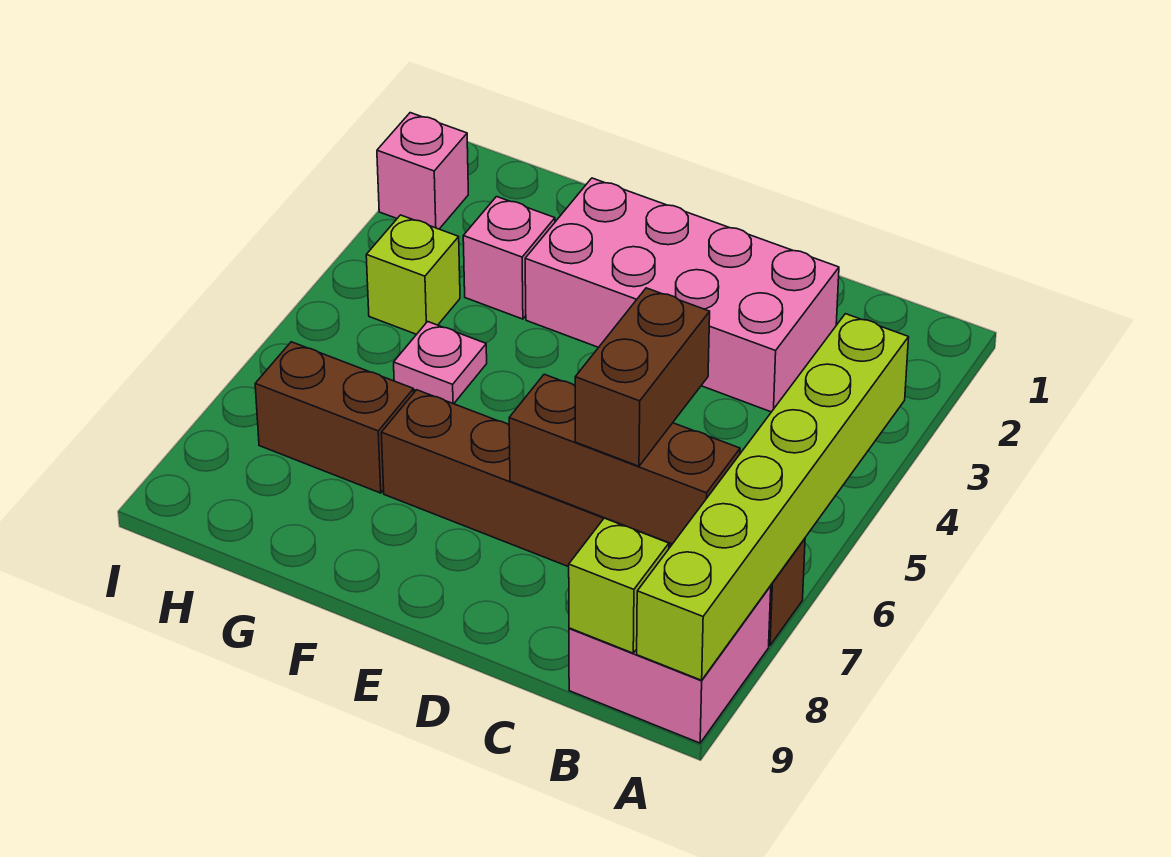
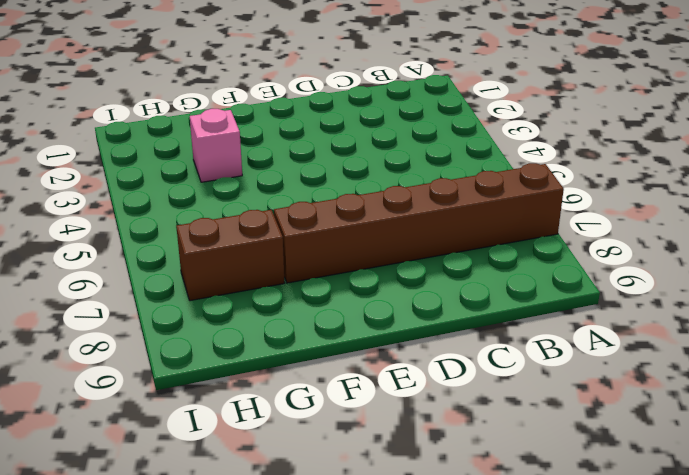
none -> pink 2x2 brick [569,547,771,743]
none -> pink 2x4 brick [525,178,839,412]
none -> pink 1x1 plate [394,322,487,404]

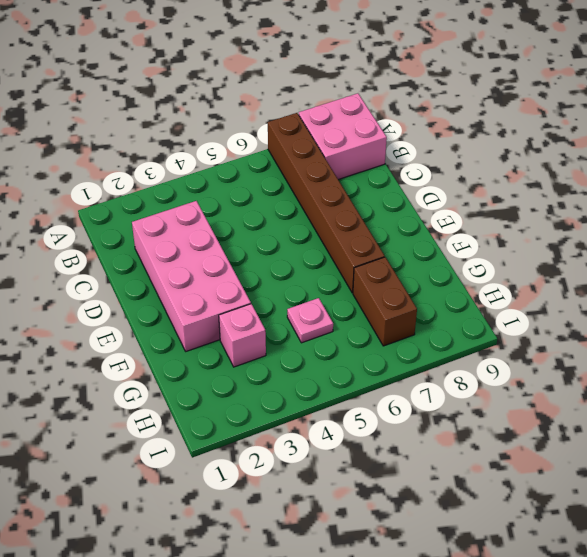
none -> lime 1x1 brick [366,215,460,334]
none -> pink 1x1 brick [377,113,468,229]
none -> lime 1x6 brick [637,314,909,680]

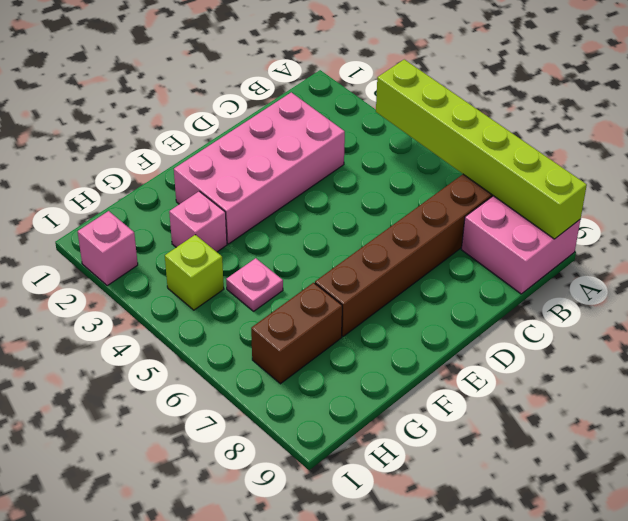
none -> brown 1x3 brick [509,374,740,544]
none -> lime 1x1 brick [569,518,669,653]
none -> brown 1x2 brick [575,288,710,466]

